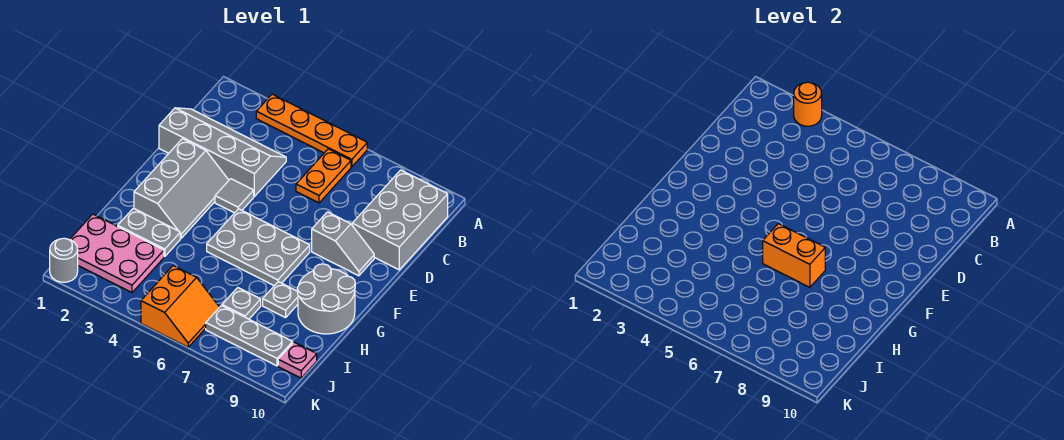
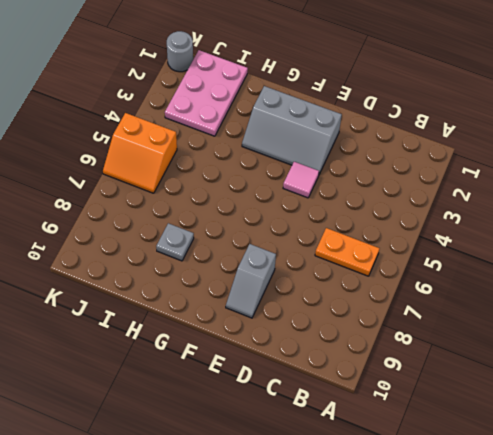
pink 1x1 tile [283,162,319,198] -> grey 1x1 tile [215,179,254,213]
none -> orange 1x4 plate [256,94,367,167]
none -> grey 2x3 brick [352,170,448,270]
none -> grey 2x4 slope [159,108,286,196]

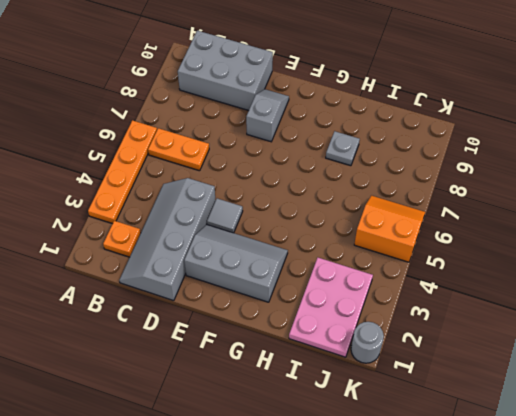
orange 1x1 plate [103,221,141,257] -> none
none -> grey 2x3 plate [207,209,310,286]
none -> grey 2x2 round brick [297,264,355,334]
none -> grey 1x2 plate [118,208,180,257]

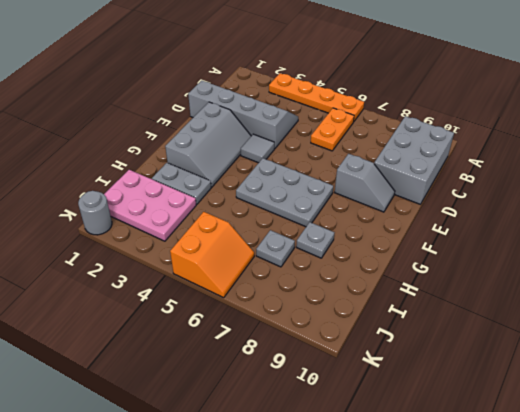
none -> grey 2x2 round brick [297,264,355,334]
none -> grey 1x3 plate [206,306,293,366]
none -> pink 1x1 plate [278,342,317,378]

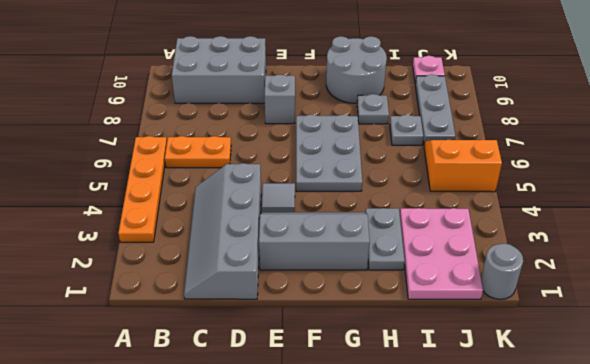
none -> orange 1x1 round brick [794,82,822,126]
none -> orange 1x2 brick [763,224,825,287]

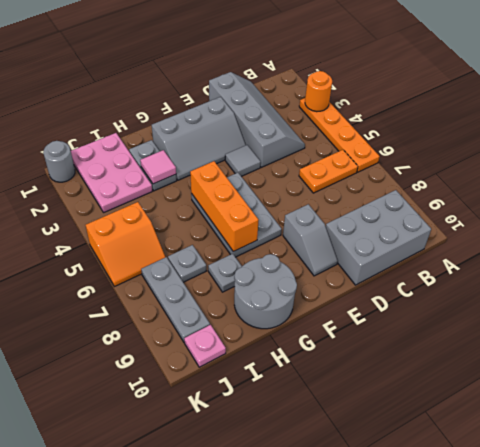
orange 1x3 brick [190,161,259,252] -> orange 1x2 brick [763,224,825,287]
pink 1x1 tile [140,150,176,184] -> none

